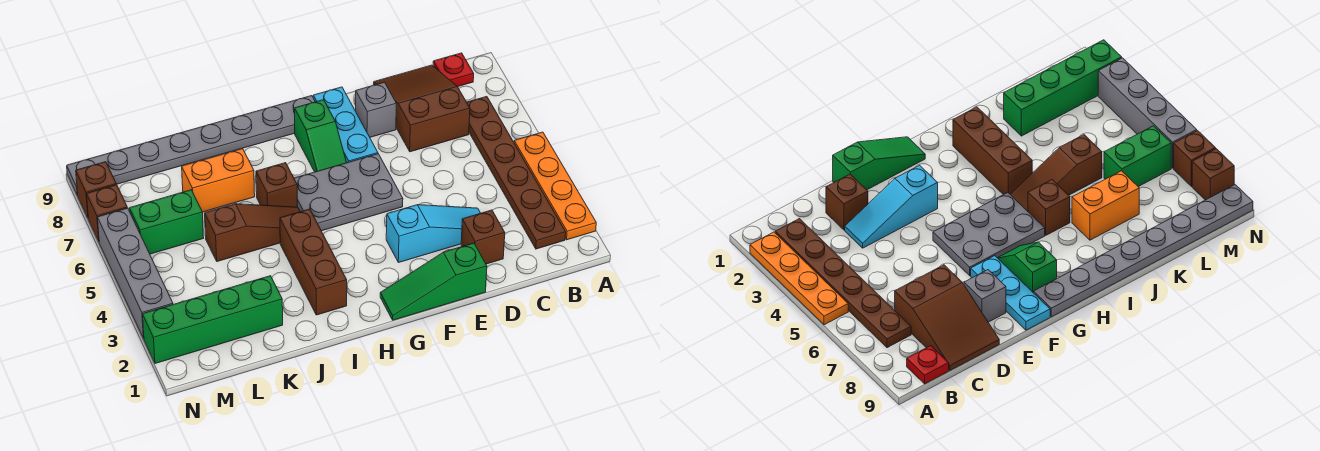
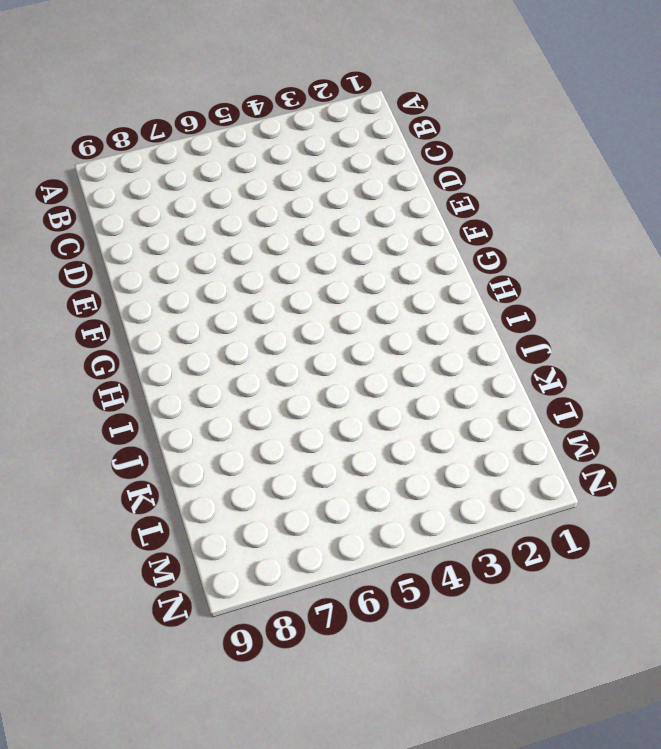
none -> orange 1x4 plate [514,132,596,240]
none -> brown 1x6 plate [467,97,566,249]
none -> red 1x1 plate [433,53,474,87]

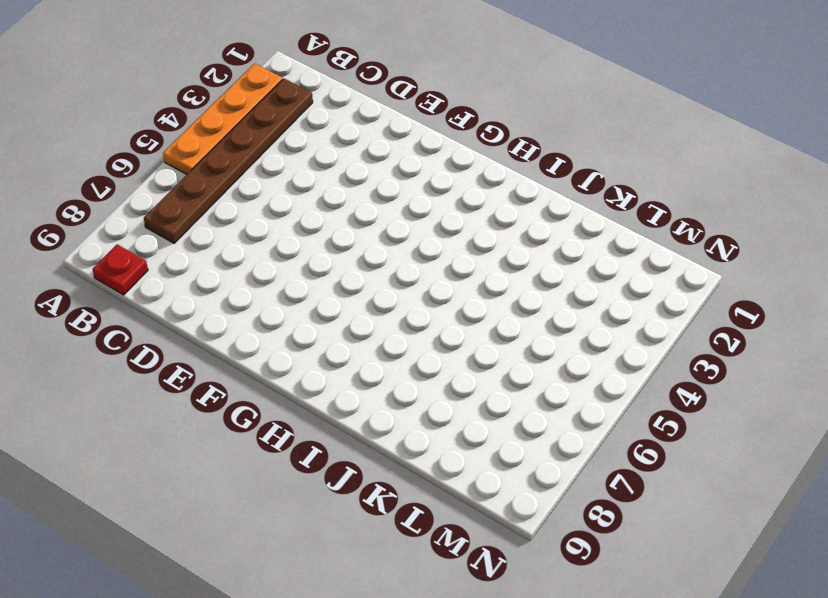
none -> brown 2x3 slope [374,65,470,152]
none -> brown 1x1 brick [461,210,505,264]
none -> cyan 1x3 slope [386,205,480,263]

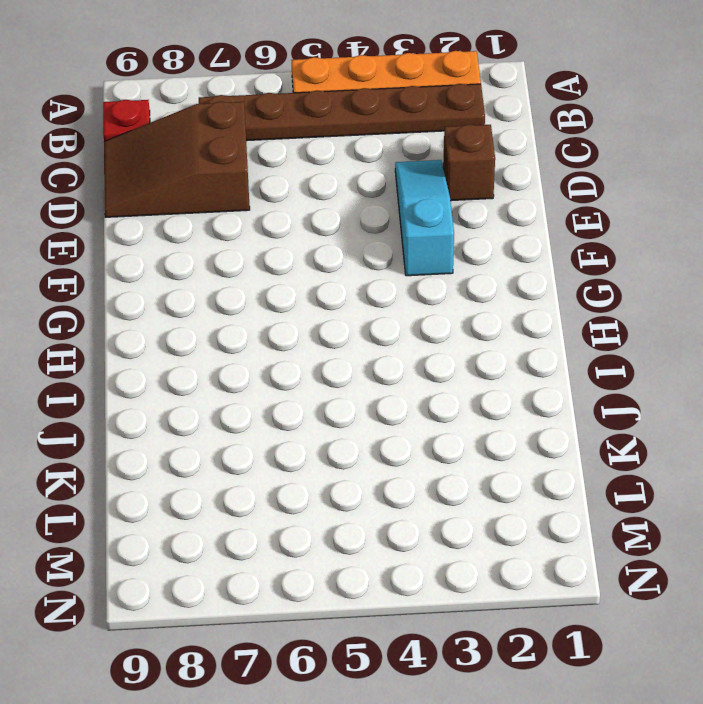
none -> green 1x3 slope [380,243,487,320]
none -> grey 1x1 brick [356,82,396,137]
none -> grey 2x3 plate [294,154,403,231]

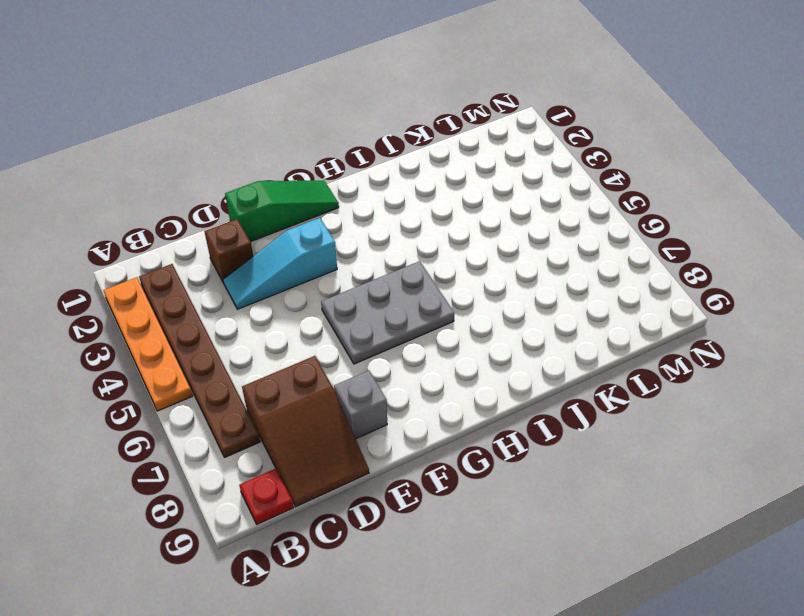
none -> cyan 1x3 plate [313,87,378,163]
none -> green 1x2 slope [295,100,347,172]
none -> grey 1x8 plate [67,96,315,195]

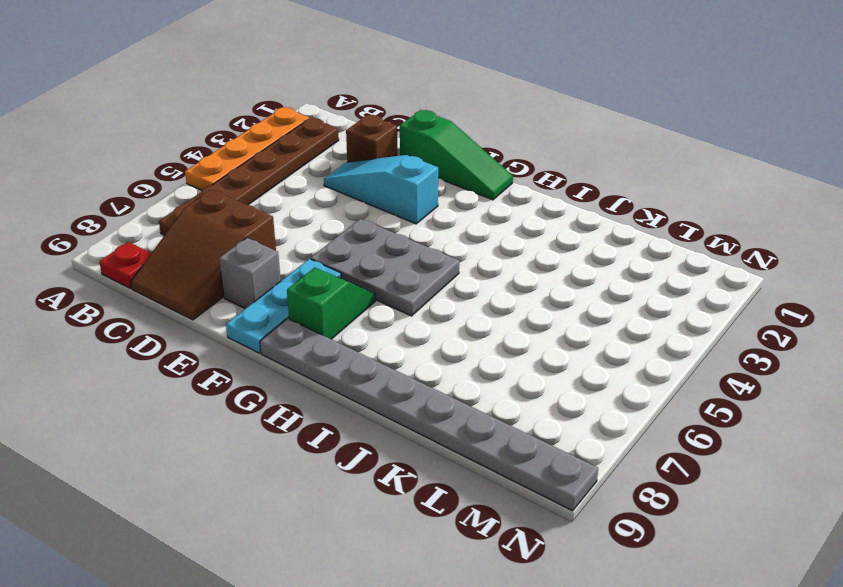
none -> brown 1x3 brick [280,209,347,315]
none -> brown 1x3 slope [205,204,300,262]
none -> brown 1x1 brick [256,163,297,207]

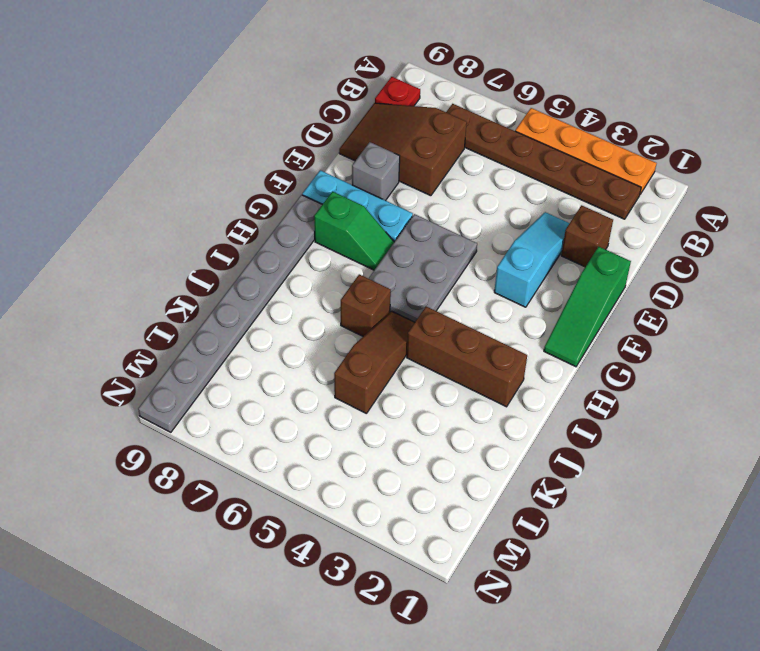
none -> orange 1x2 brick [182,149,255,212]
none -> green 1x4 brick [142,276,283,364]
none -> green 1x2 brick [130,190,204,254]

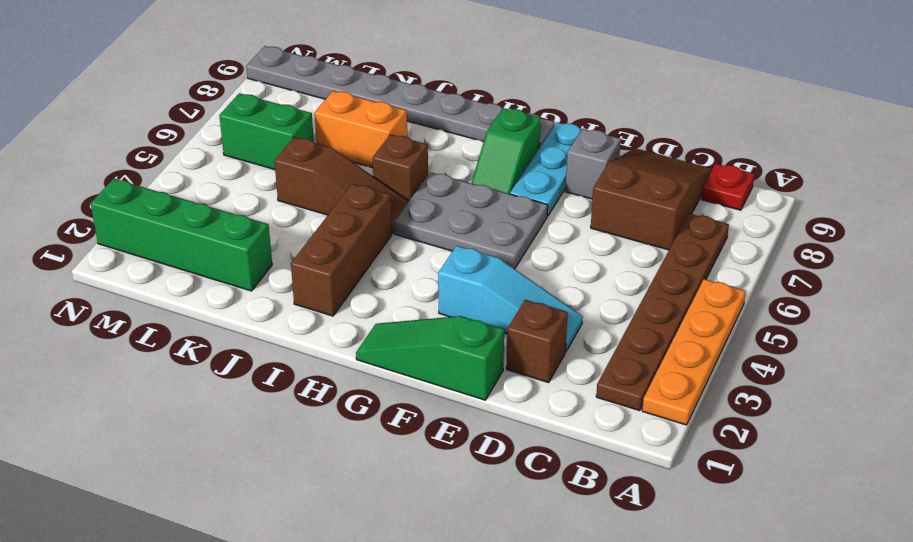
none -> grey 1x4 brick [97,208,173,338]
none -> brown 1x1 brick [87,185,127,241]
none -> brown 1x1 brick [76,162,116,218]

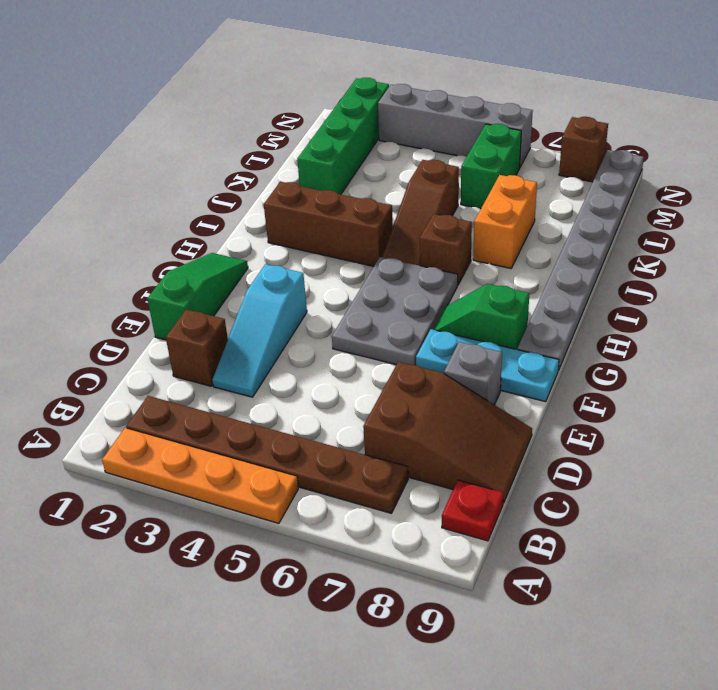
none -> brown 1x1 brick [87,185,127,241]

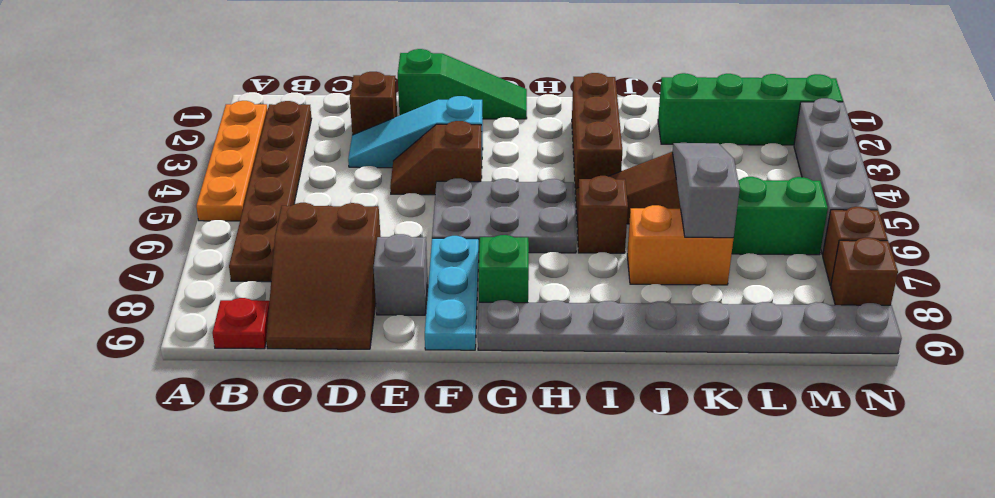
brown 1x2 slope [390,121,482,195] -> none
grey 1x3 slope [672,143,740,238] -> none

